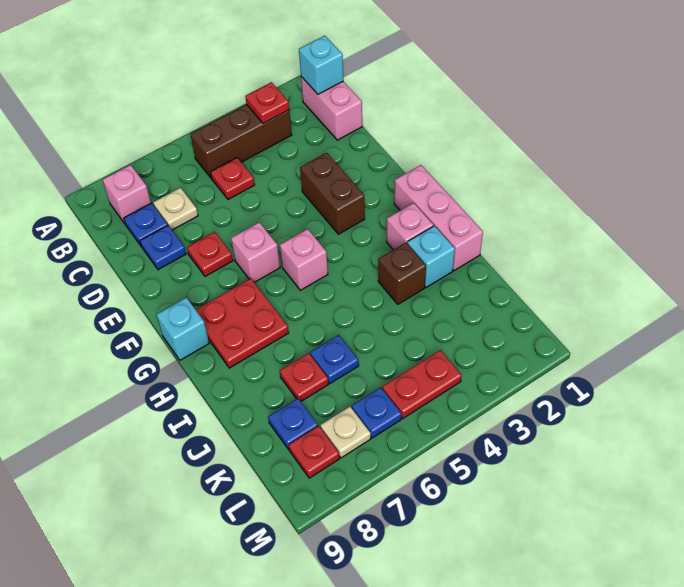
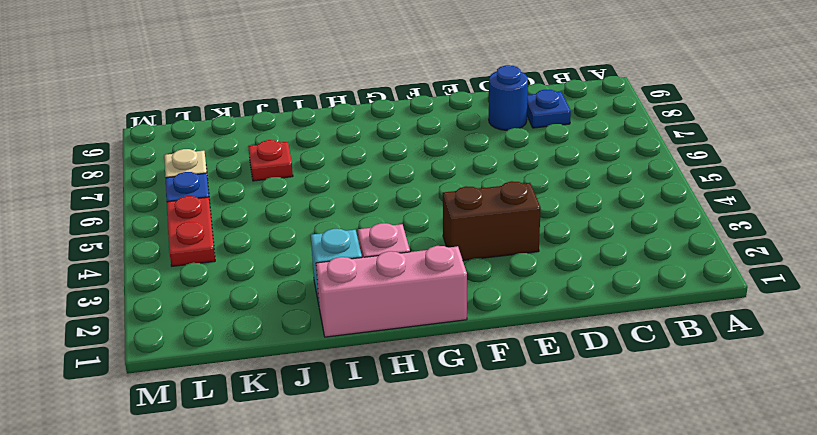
blue 1x1 round brick [489,65,528,130] -> blue 1x1 plate [140,225,186,270]
none -> pink 1x2 brick [301,77,362,140]
none -> brown 1x3 brick [190,105,292,178]
none -> pink 1x1 brick [103,165,151,224]

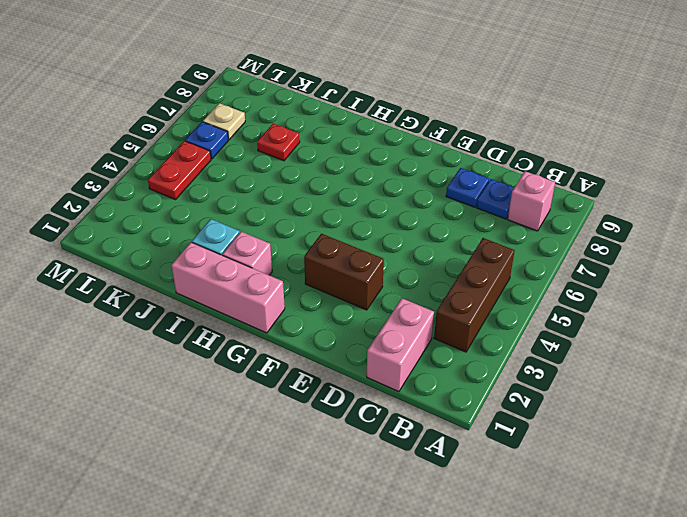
pink 1x2 brick [367,298,434,392] -> pink 1x2 brick turned to [301,77,362,140]
none -> red 1x1 plate [211,158,255,200]
none -> tan 1x1 plate [153,188,198,230]
none -> red 1x1 plate [187,232,233,276]

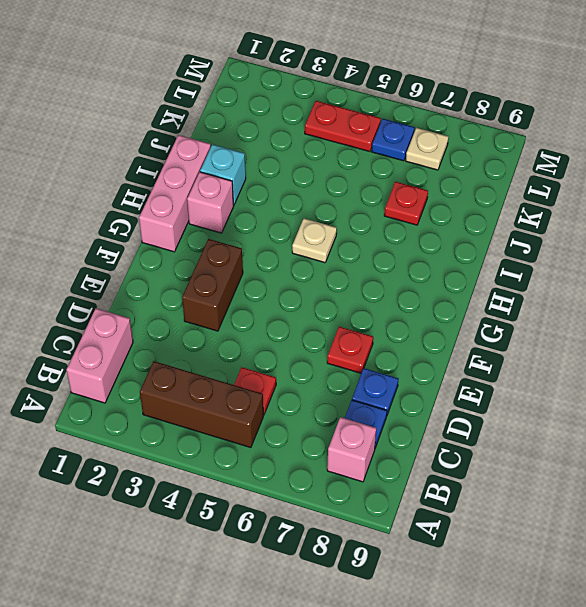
tan 1x1 plate [292,218,337,263] -> tan 1x1 plate moved to [153,188,198,230]
none -> pink 1x1 brick [231,222,280,282]
none -> pink 1x1 brick [280,229,328,290]
none -> red 2x2 plate [196,278,289,368]

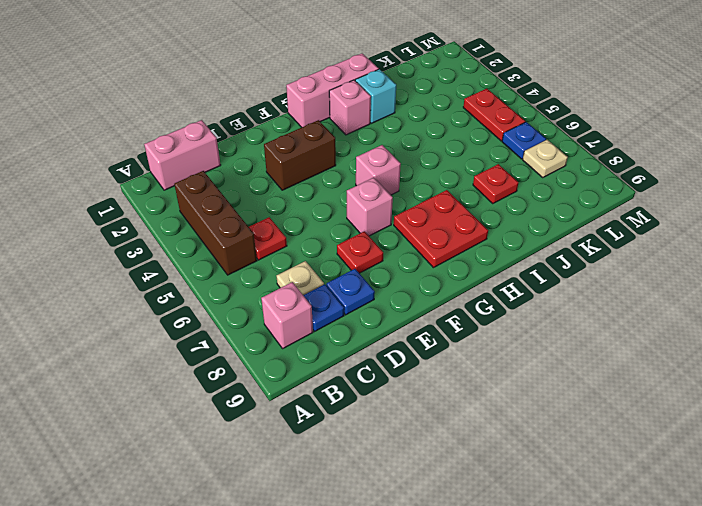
none -> cyan 1x1 brick [156,298,209,360]
none -> brown 1x1 brick [378,243,426,304]
none -> blue 1x1 plate [310,335,359,384]

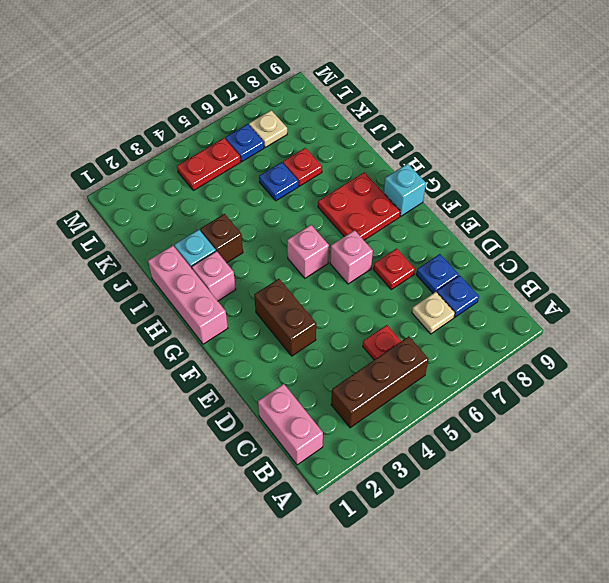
none -> pink 1x1 brick [103,165,151,224]
none -> blue 1x1 plate [268,399,318,449]
none -> red 1x1 plate [289,426,339,478]

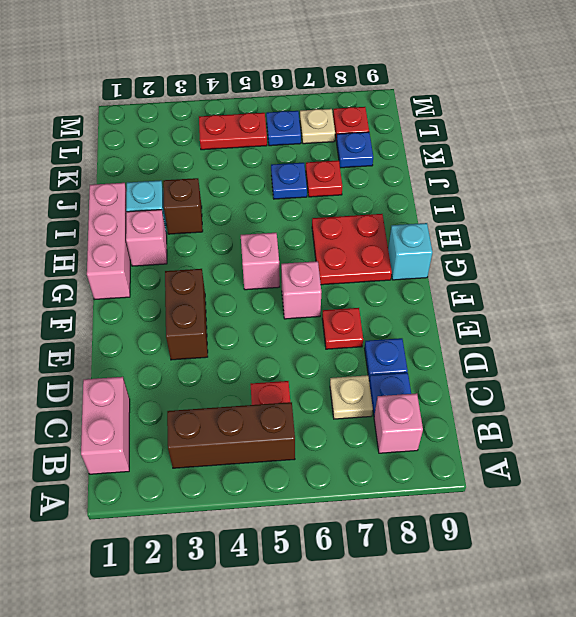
none -> cyan 1x1 brick [299,36,343,94]
none -> red 1x1 plate [245,82,289,123]

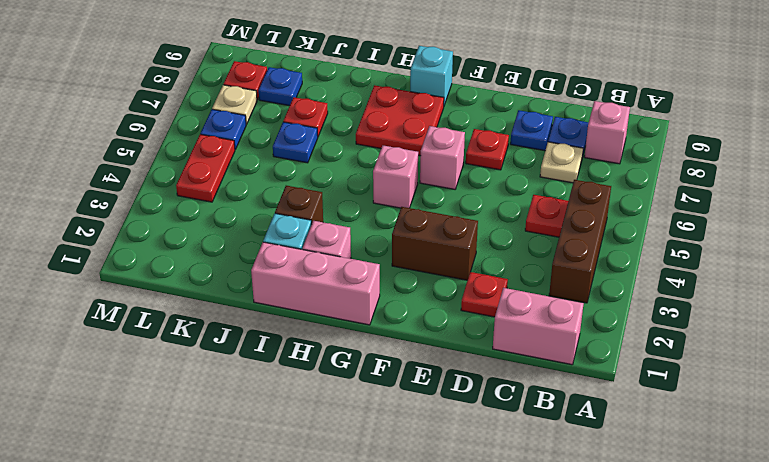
red 1x1 plate [461,272,508,317] -> red 1x1 plate moved to [245,82,289,123]
none -> cyan 1x1 brick [299,36,343,94]

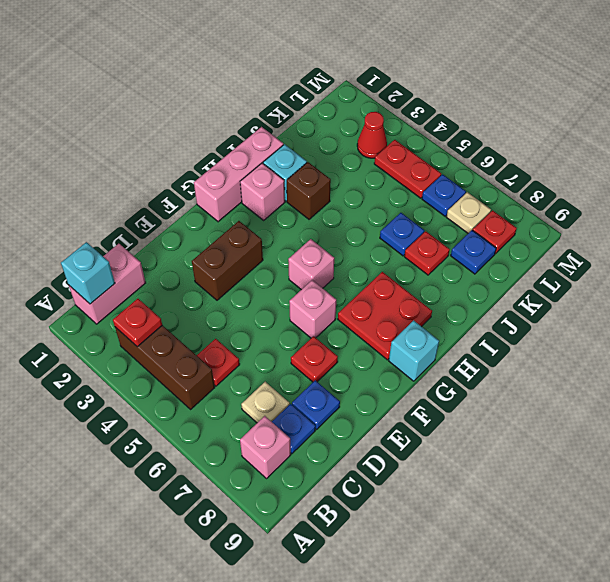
red 1x1 cone [357,112,387,158] -> none

